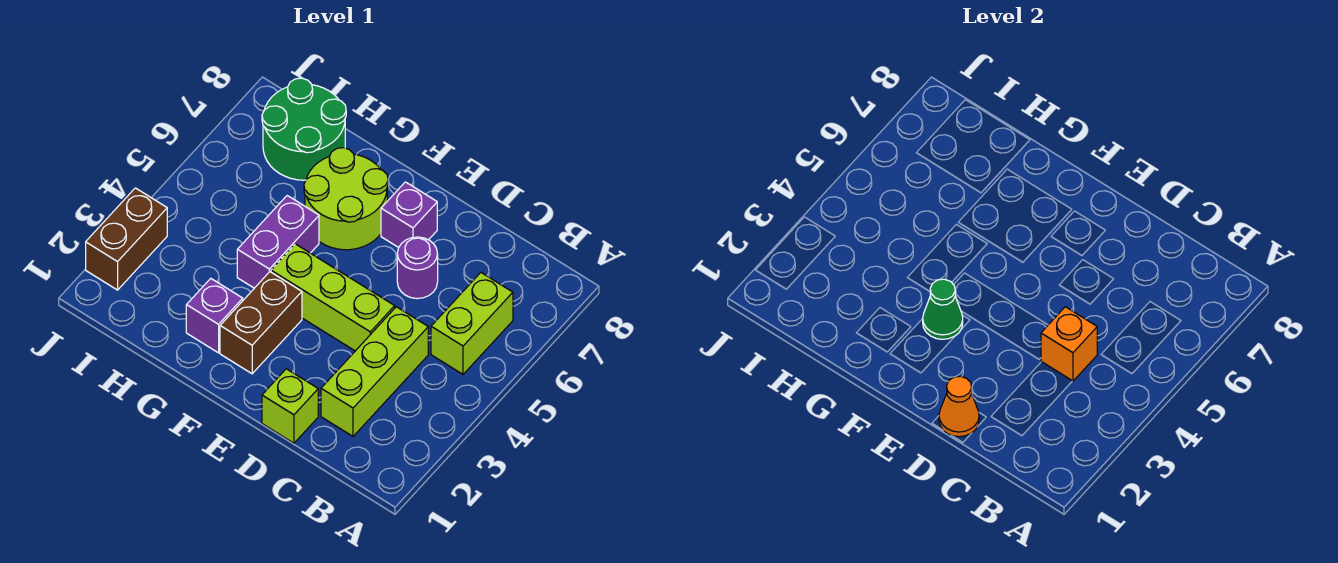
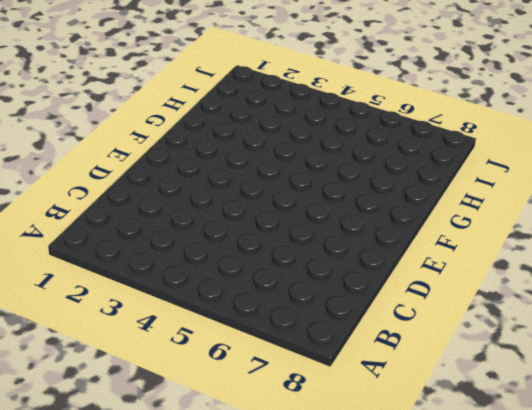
none -> lime 1x2 brick [431,273,513,374]
none -> lime 1x3 brick [321,307,428,436]
none -> lime 1x1 brick [262,369,318,443]

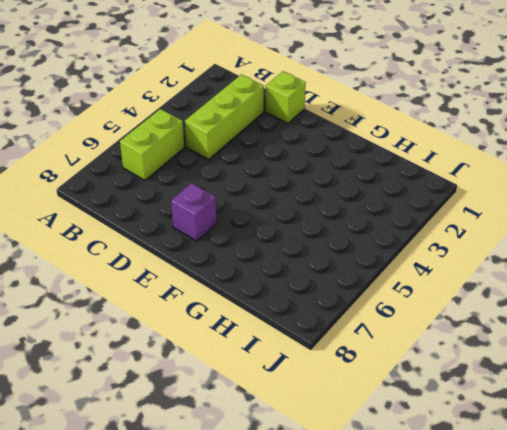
none -> lime 1x3 brick [271,244,395,351]
none -> purple 1x1 round brick [397,237,438,299]
none -> brown 1x2 brick [220,272,302,374]

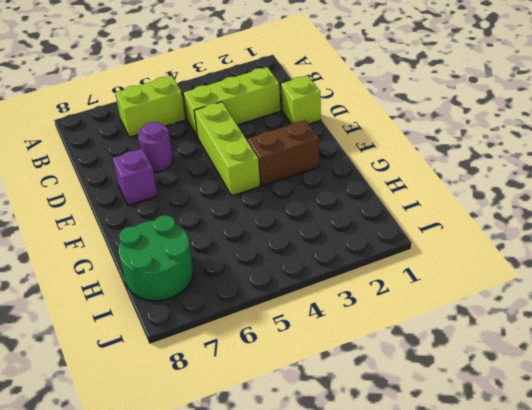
none -> lime 2x2 round brick [304,148,388,250]
none -> purple 1x1 brick [186,279,243,353]
none -> purple 1x2 brick [237,196,319,288]

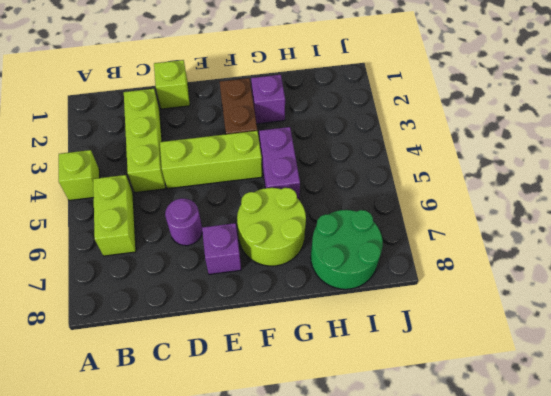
lime 1x1 brick [59,150,100,200] -> none
none -> brown 1x2 brick [86,188,167,290]
none -> orange 1x1 brick [1041,307,1097,381]
none -> orange 1x1 cone [939,376,979,437]

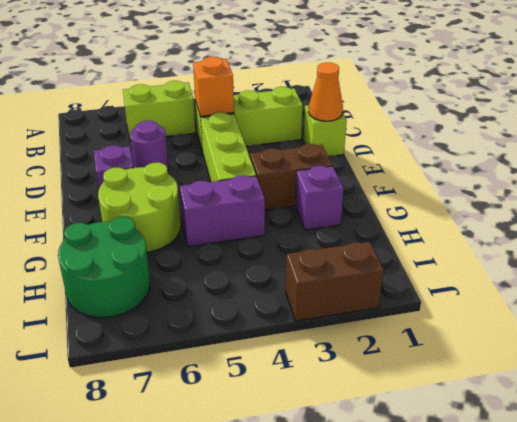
none -> green 1x1 cone [923,279,963,339]

